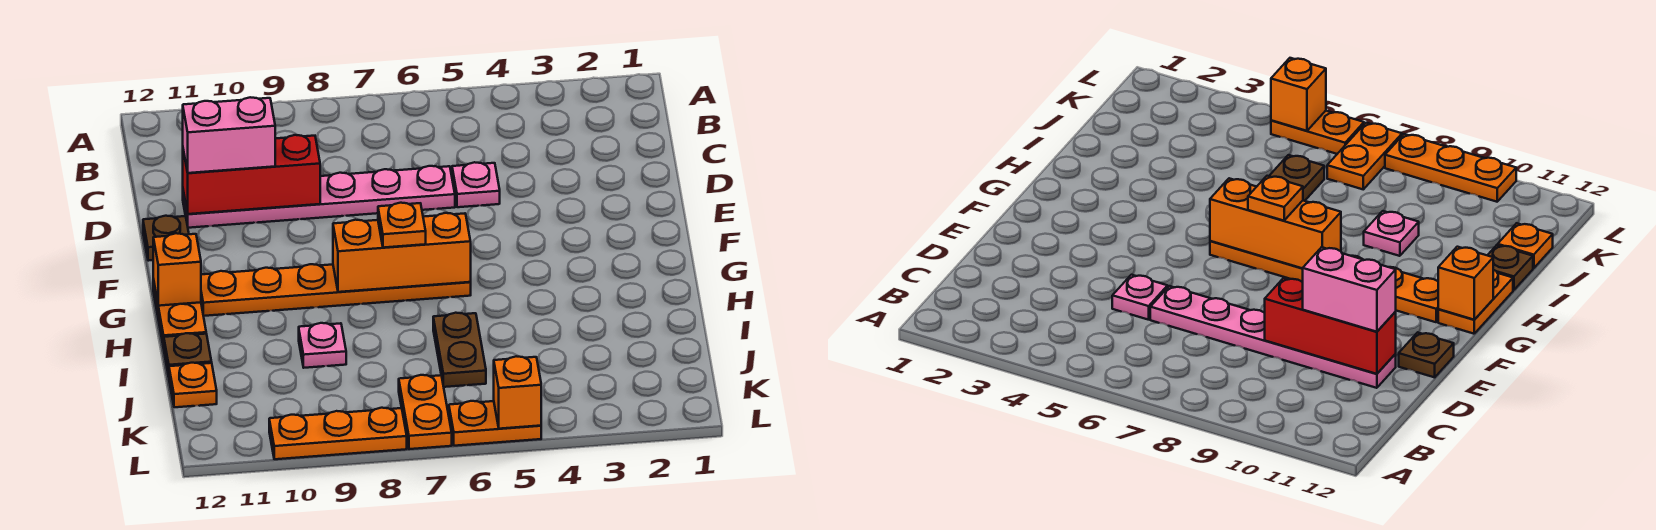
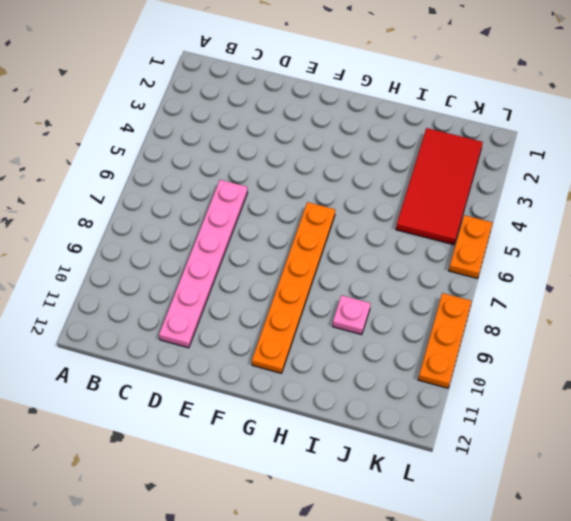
red 2x4 tile [396,128,483,245] -> none
none -> pink 1x1 plate [452,162,500,207]
none -> brown 1x1 plate [143,216,189,261]
none -> orange 1x2 plate [153,279,206,348]

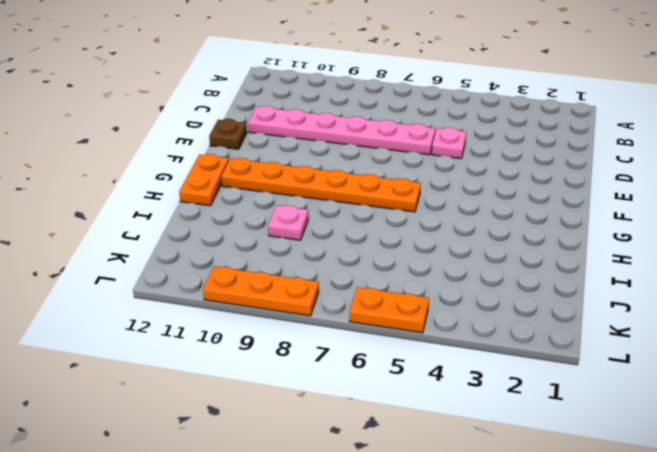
none -> brown 1x2 plate [433,313,486,387]
none -> brown 1x1 plate [164,333,212,376]
none -> orange 1x1 plate [169,363,217,407]

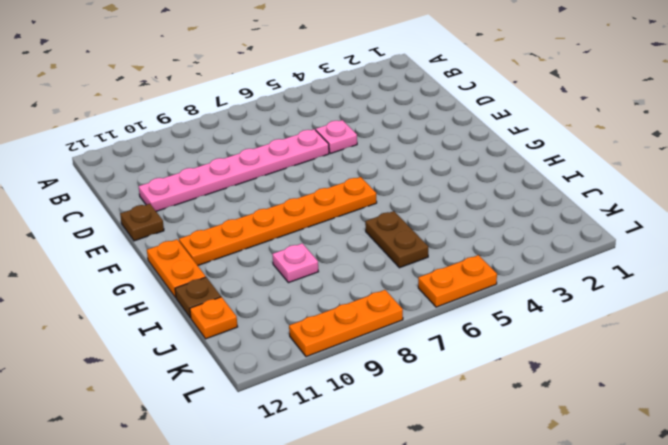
none -> orange 1x2 plate [399,375,452,449]
none -> red 1x3 brick [183,135,320,214]
none -> orange 1x3 brick [333,213,471,292]

